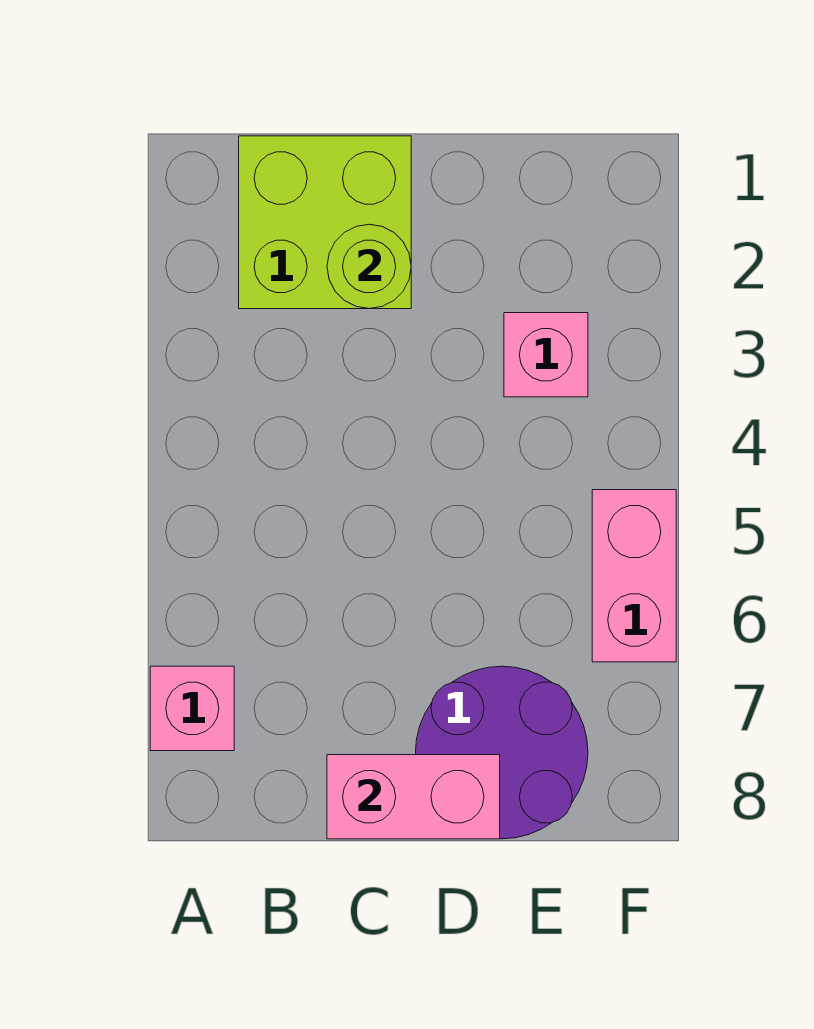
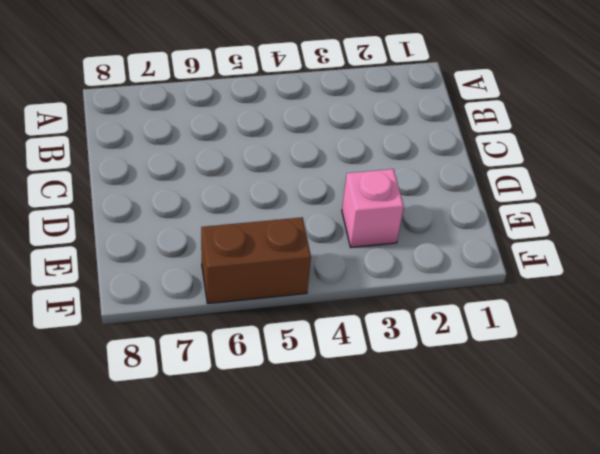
brown 1x2 brick [201,217,311,304] -> pink 1x2 brick [592,490,676,662]
none -> pink 1x1 brick [150,666,234,751]
none -> lime 2x2 brick [239,136,411,309]

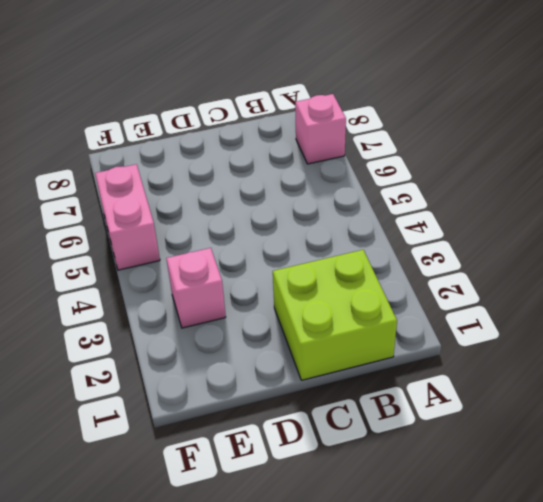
none -> purple 2x2 round brick [416,666,588,839]
none -> lime 1x1 round brick [327,224,411,309]

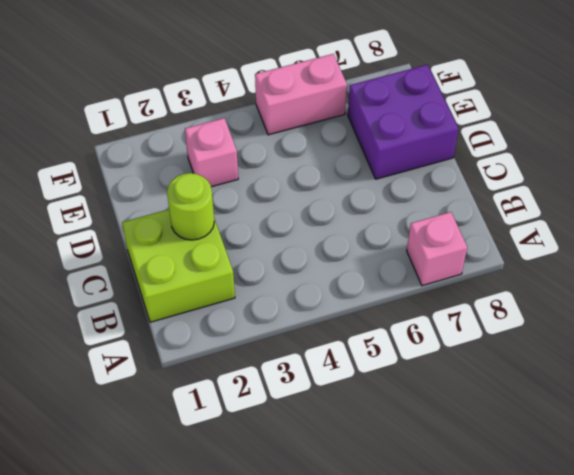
purple 2x2 brick [348,65,458,179] -> purple 2x2 round brick [416,666,588,839]
none -> pink 1x2 brick [327,755,500,839]

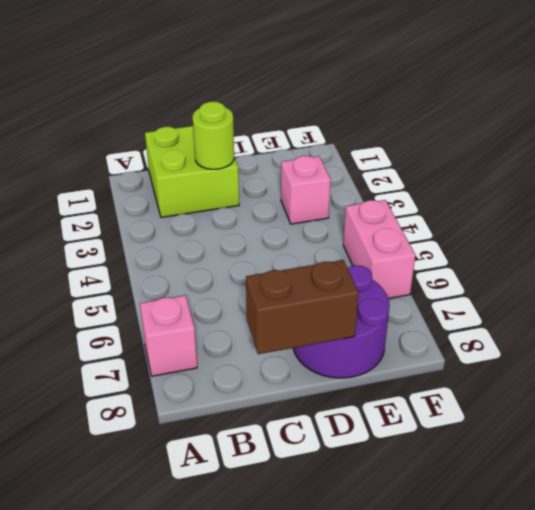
brown 1x2 brick [246,260,359,354] -> pink 1x2 brick [327,755,500,839]

